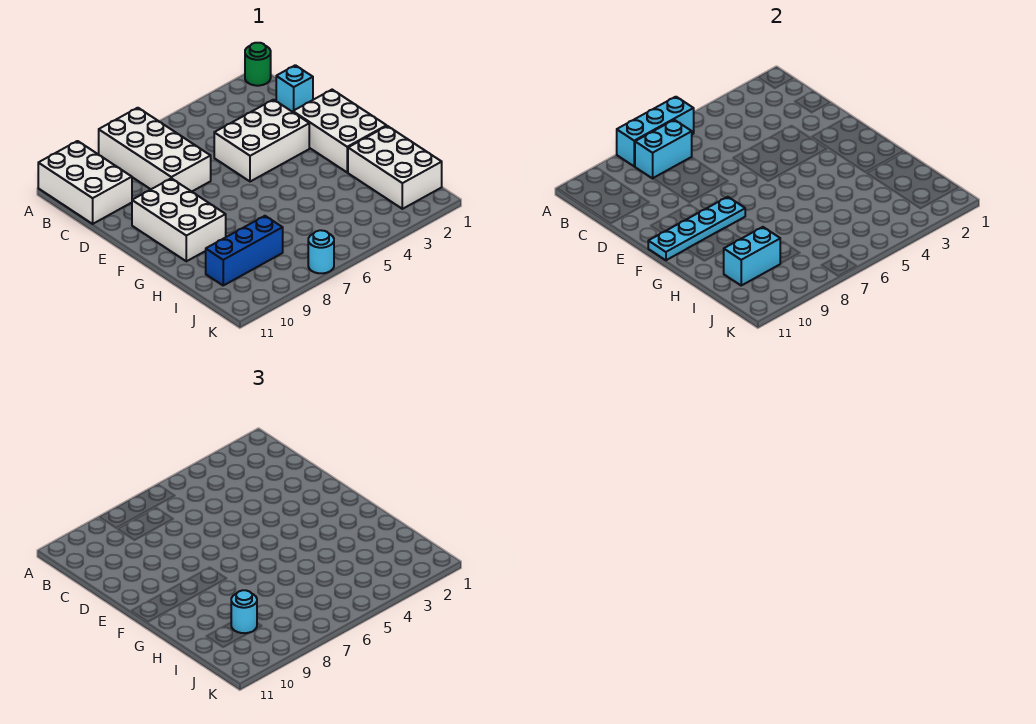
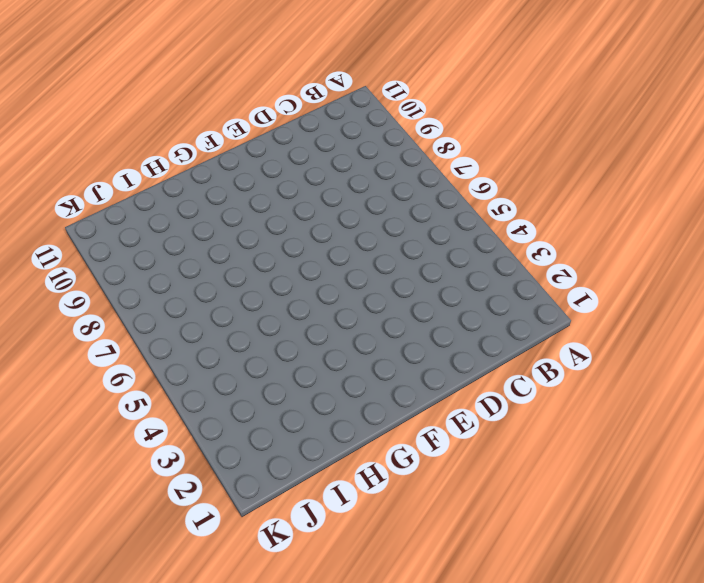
none -> green 1x1 round brick [245,43,271,86]
none -> white 2x4 brick [99,108,211,192]
none -> white 2x3 brick [38,141,132,224]

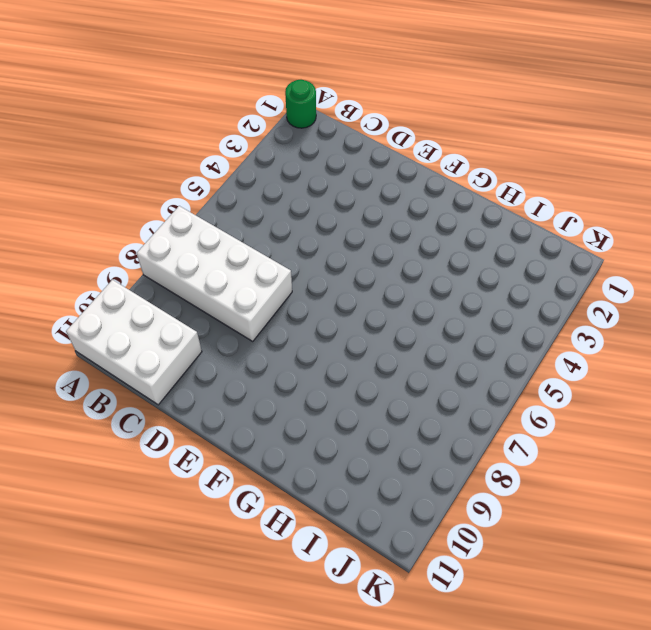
none -> cyan 1x1 brick [276,65,313,112]
none -> white 2x3 brick [214,100,309,182]
none -> white 2x3 brick [293,90,387,172]

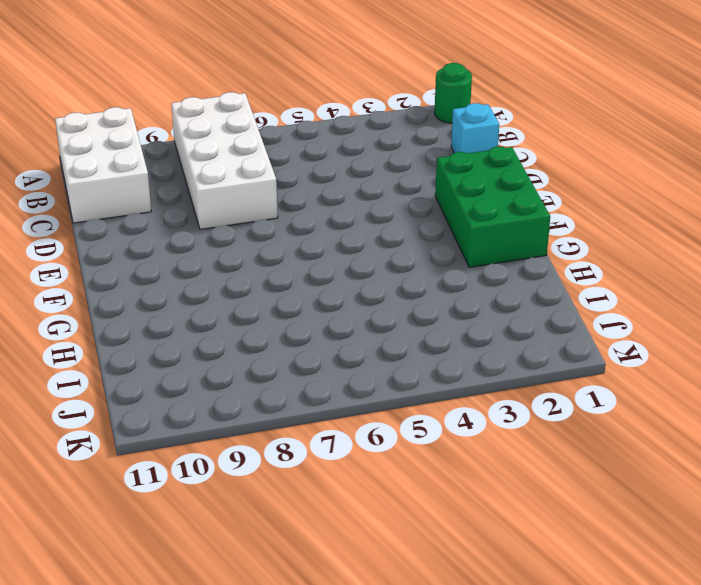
green 2x3 brick [435,147,550,267] -> white 2x3 brick [293,90,387,172]
none -> white 2x3 brick [214,100,309,182]
none -> white 2x3 brick [132,178,226,261]
none -> white 2x3 brick [348,126,442,209]

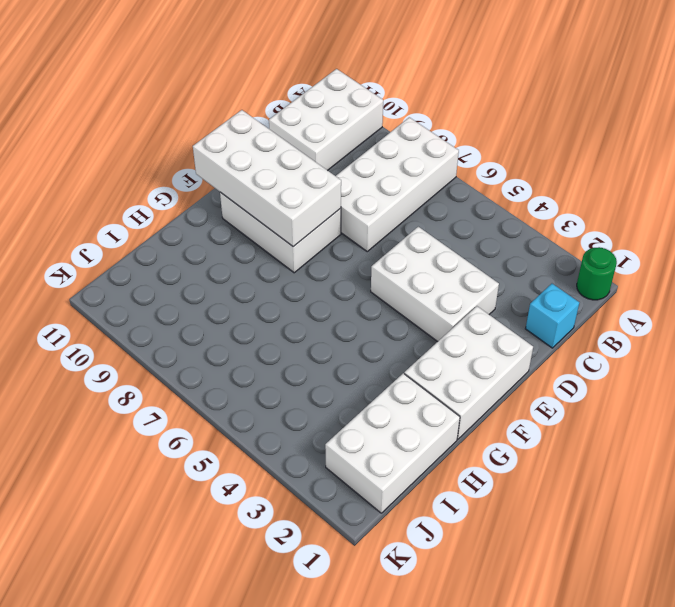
white 2x3 brick [220,192,341,273] -> white 2x3 brick turned to [132,178,226,261]
white 2x4 brick [193,110,341,247] -> cyan 1x4 plate [648,197,745,260]
none -> blue 1x3 brick [206,216,283,285]
none -> cyan 1x1 round brick [308,230,334,273]
none -> cyan 1x3 brick [617,97,694,166]

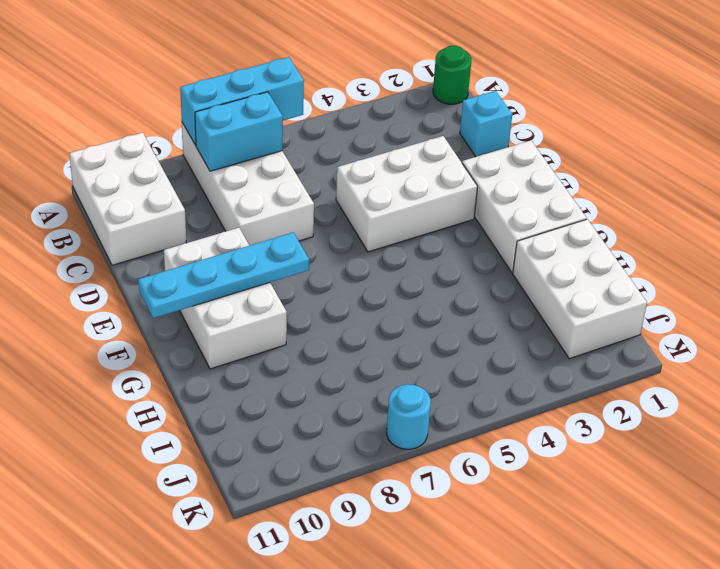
none -> blue 1x3 brick [206,216,283,285]
none -> cyan 1x2 brick [723,227,780,285]
none -> cyan 1x1 round brick [231,590,257,633]

